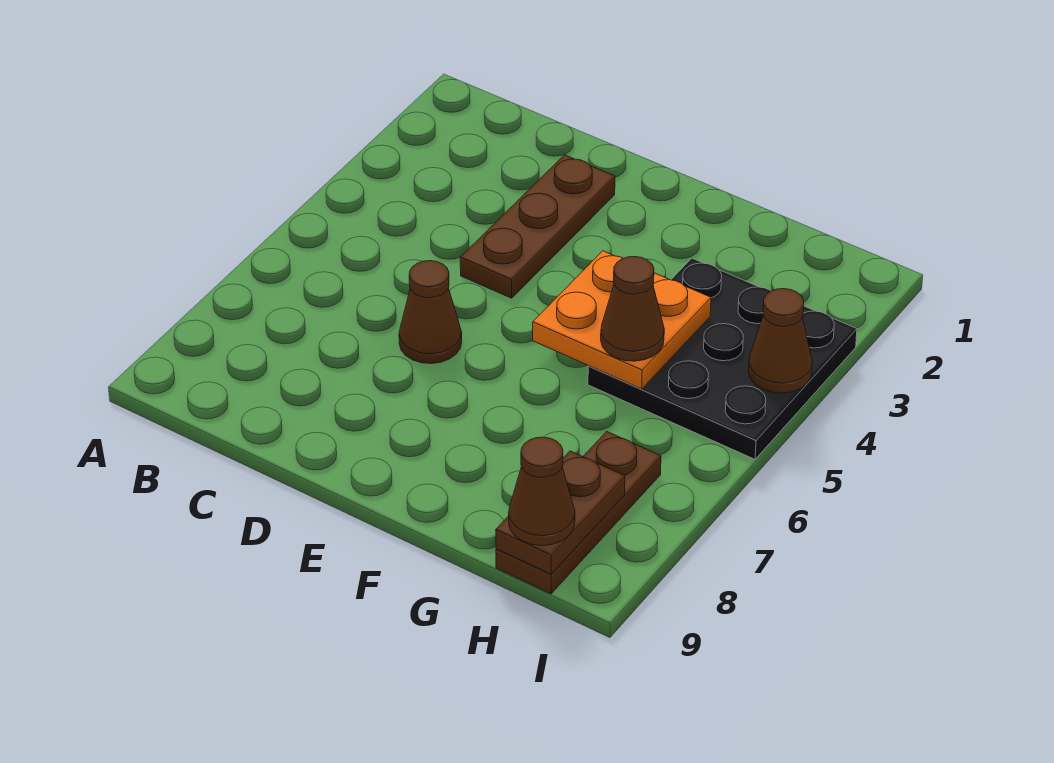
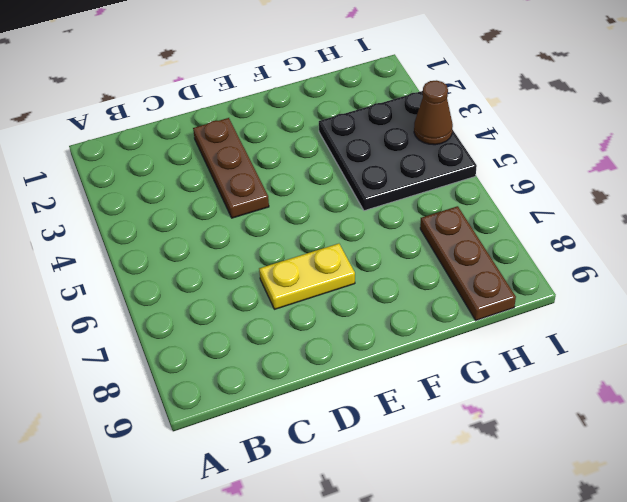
yellow 1x2 plate [259,244,355,309] -> none
none -> brown 1x1 cone [399,261,462,364]
none -> orange 2x2 plate [533,251,711,389]

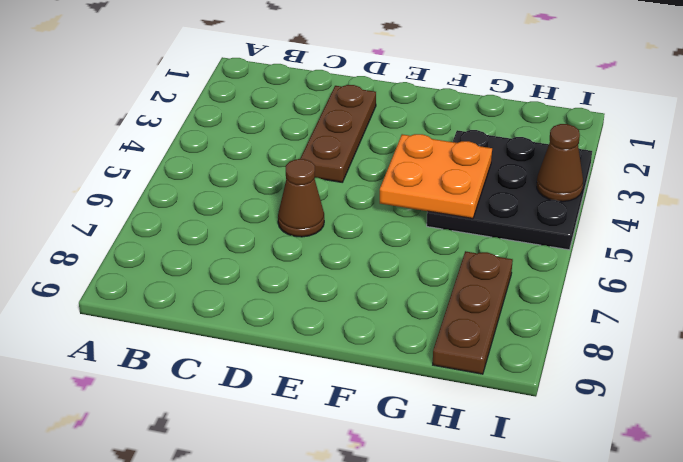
none -> brown 1x2 plate [496,451,625,574]
none -> brown 1x1 cone [601,256,664,361]

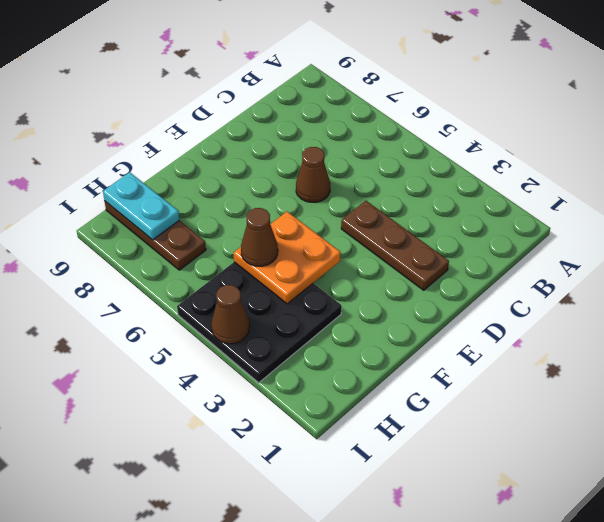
cyan 1x2 plate [103,172,179,240] -> brown 1x2 plate [496,451,625,574]
none -> brown 1x1 cone [509,437,575,546]

